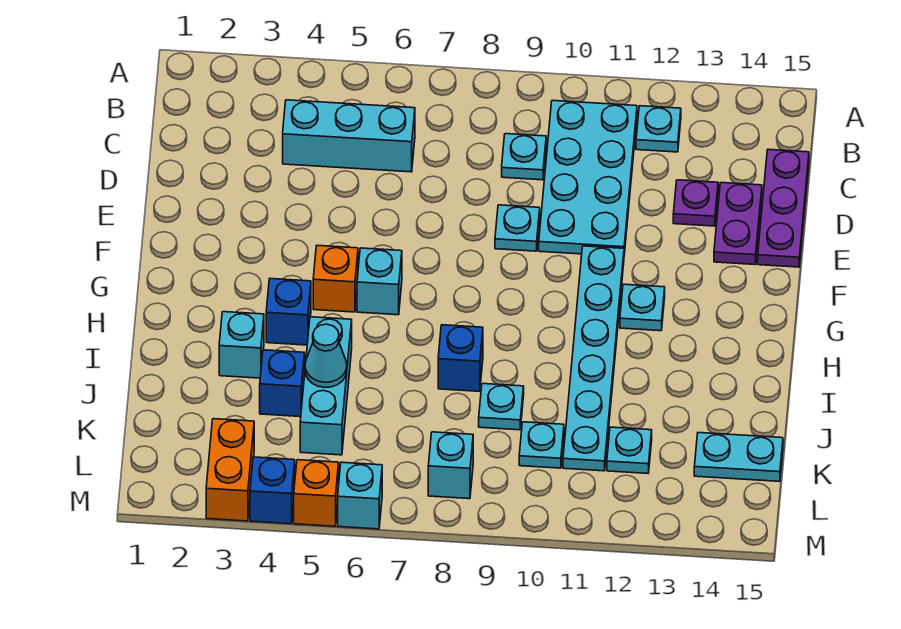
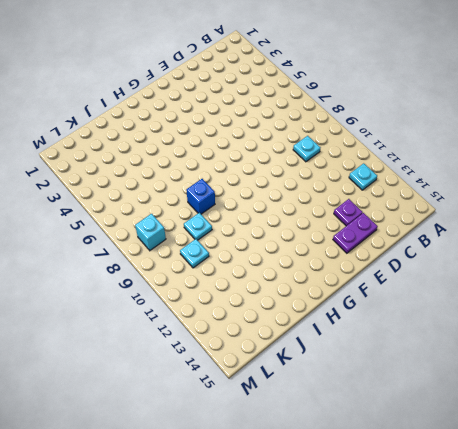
none -> cyan 2x4 plate [539,100,637,254]
none -> cyan 1x3 brick [283,100,415,172]
none -> purple 1x3 plate [758,149,809,267]

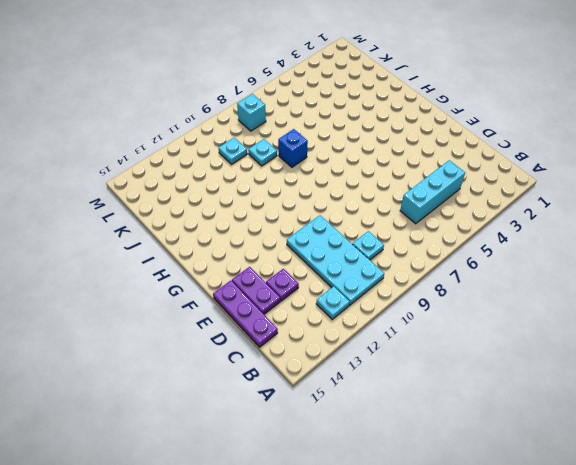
none -> cyan 1x1 plate [495,205,540,251]
none -> cyan 1x6 plate [563,246,624,471]
none -> orange 1x1 brick [313,245,358,312]

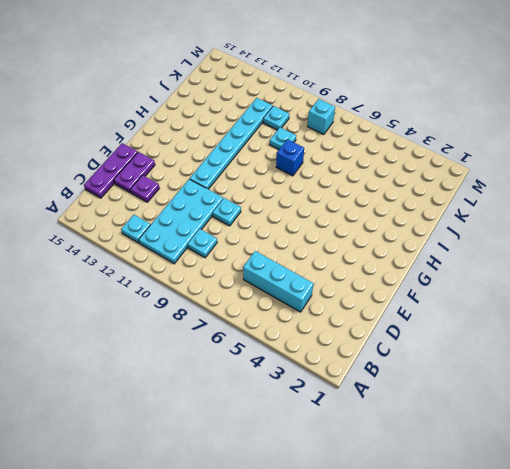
none -> orange 1x1 brick [313,245,358,312]
none -> cyan 1x1 brick [357,248,402,315]
none -> cyan 1x1 plate [620,284,665,331]

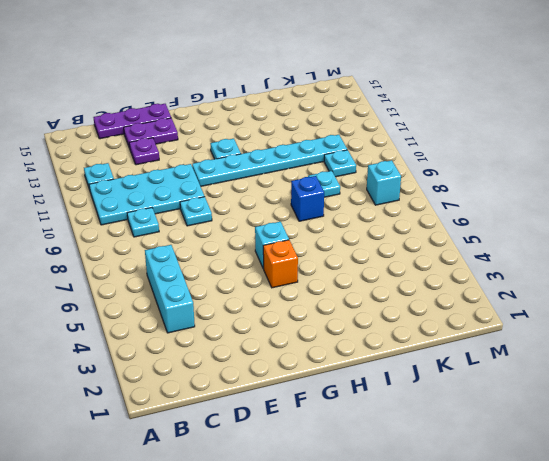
none -> blue 1x1 brick [266,279,311,345]
none -> cyan 1x1 brick [219,312,264,378]
none -> cyan 1x3 brick [300,317,352,455]

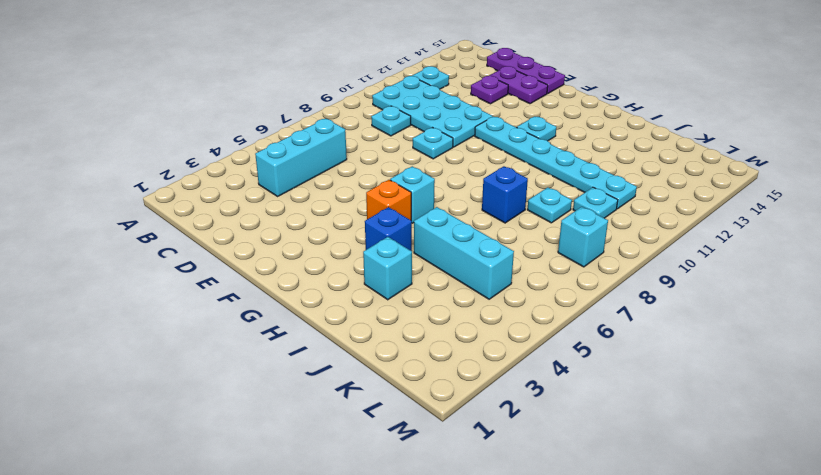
none -> blue 1x1 brick [260,350,305,417]
none -> cyan 1x1 plate [607,427,652,473]
none -> cyan 1x2 plate [694,433,783,481]

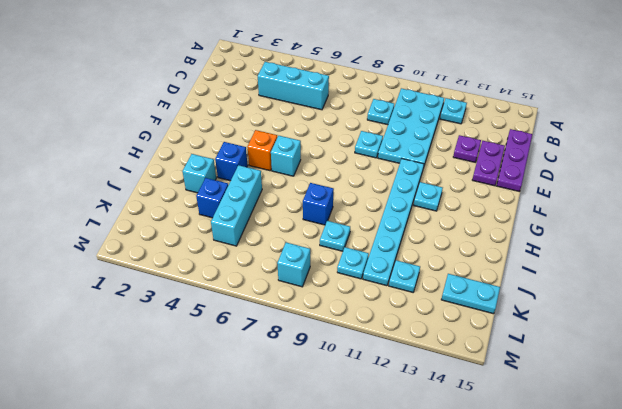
none -> orange 1x2 brick [206,419,254,521]
none -> blue 1x1 brick [250,457,295,524]
none -> orange 1x1 brick [294,460,339,526]

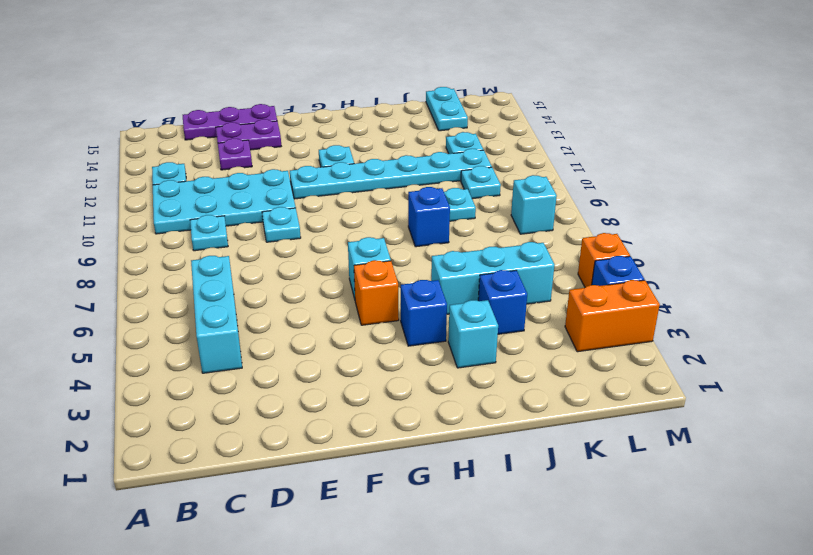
none -> cyan 1x1 brick [338,462,382,529]
none -> cyan 1x1 cone [305,324,347,387]

